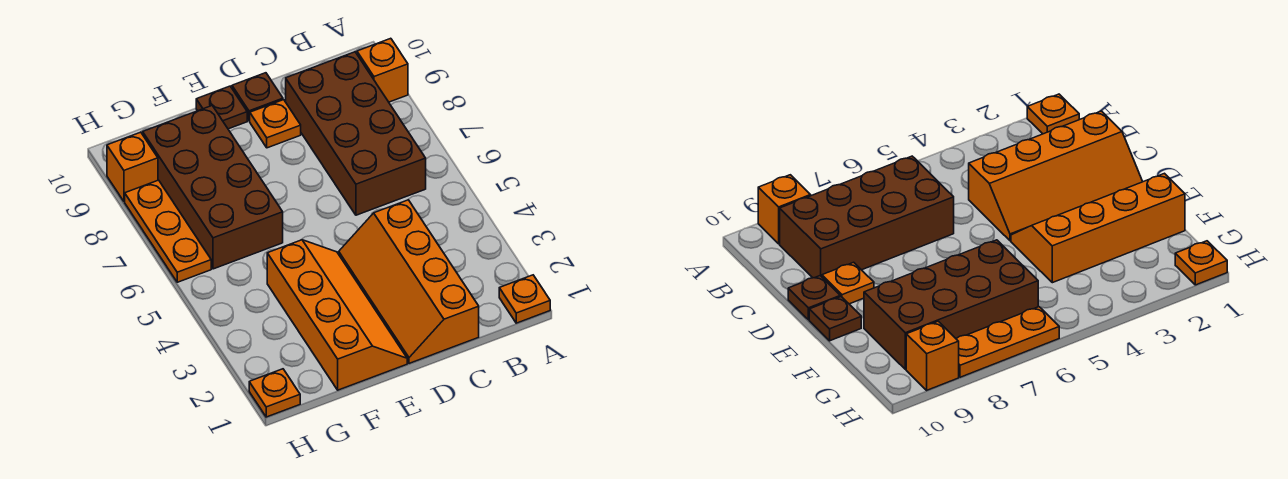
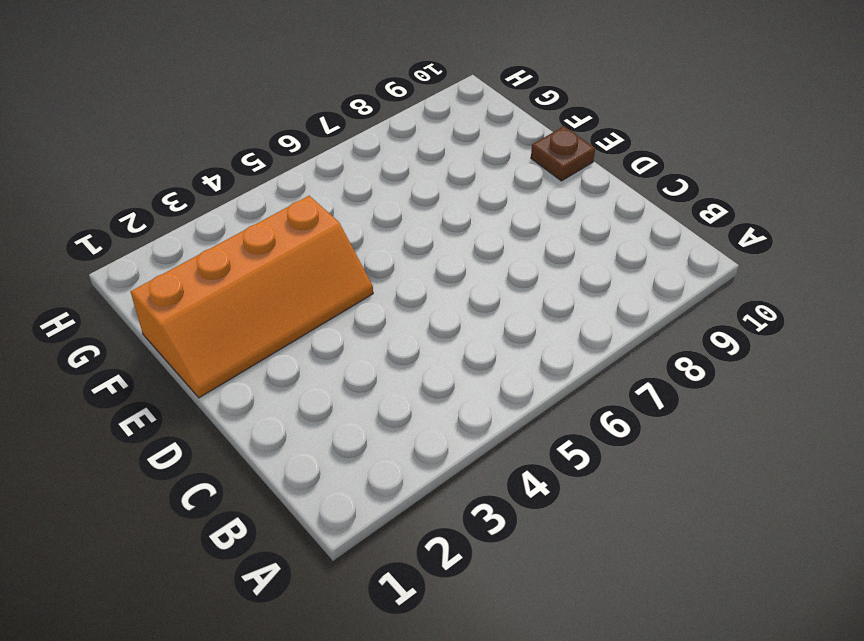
none -> orange 1x1 plate [499,275,550,323]
none -> orange 1x1 brick [357,38,408,102]
none -> brown 2x4 brick [286,52,426,215]

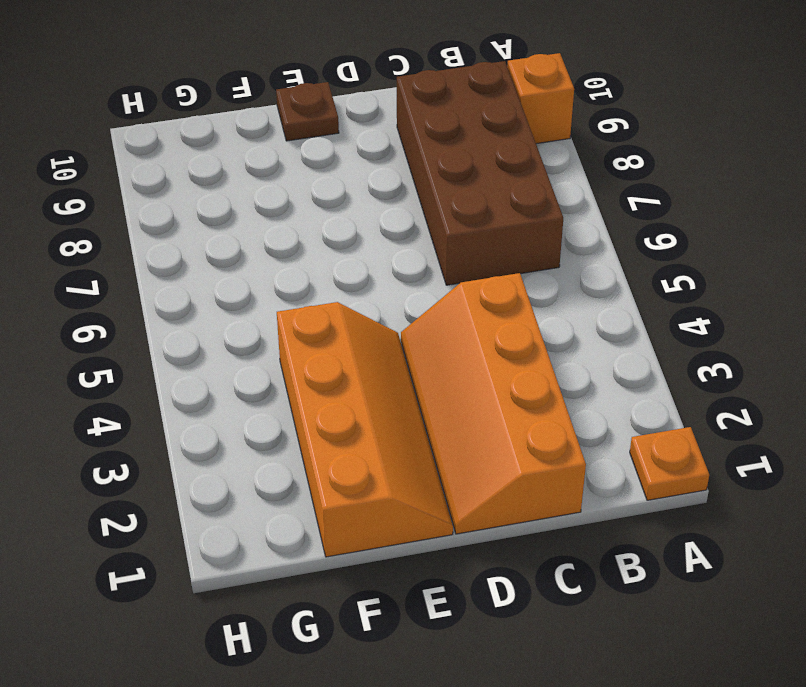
none -> orange 1x1 plate [250,100,301,148]
none -> brown 1x1 plate [232,73,283,121]
none -> brown 2x4 brick [143,106,283,269]

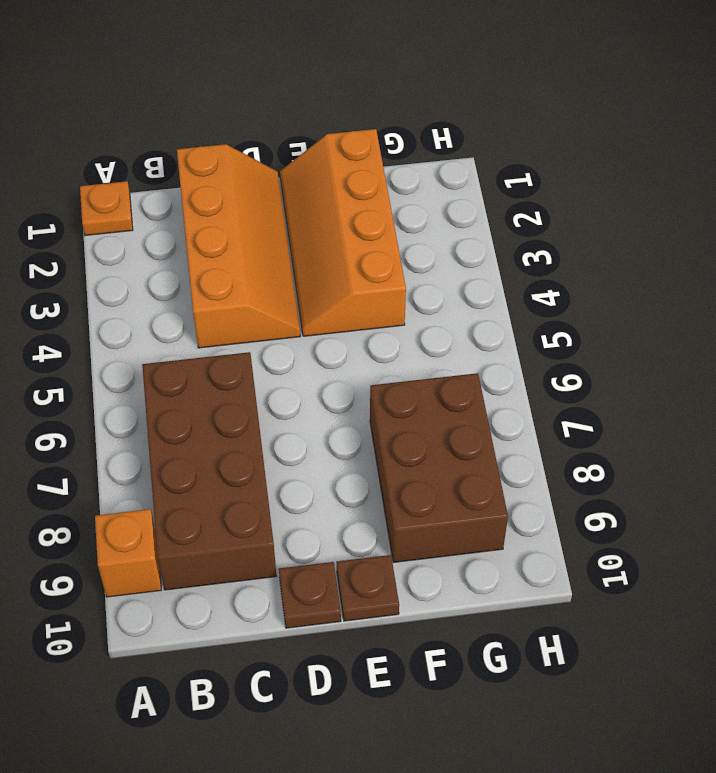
brown 2x3 brick [370,373,508,563] -> brown 2x4 brick [143,106,283,269]
none -> orange 1x1 plate [250,100,301,148]
none -> orange 1x1 plate [249,369,300,417]
none -> orange 1x3 plate [125,180,211,282]

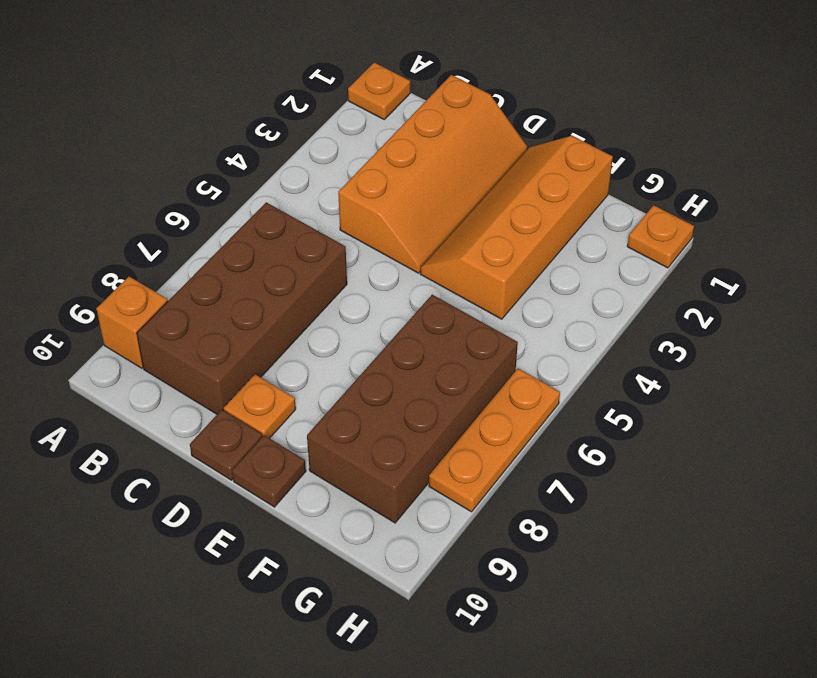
none -> orange 1x1 brick [107,132,158,202]

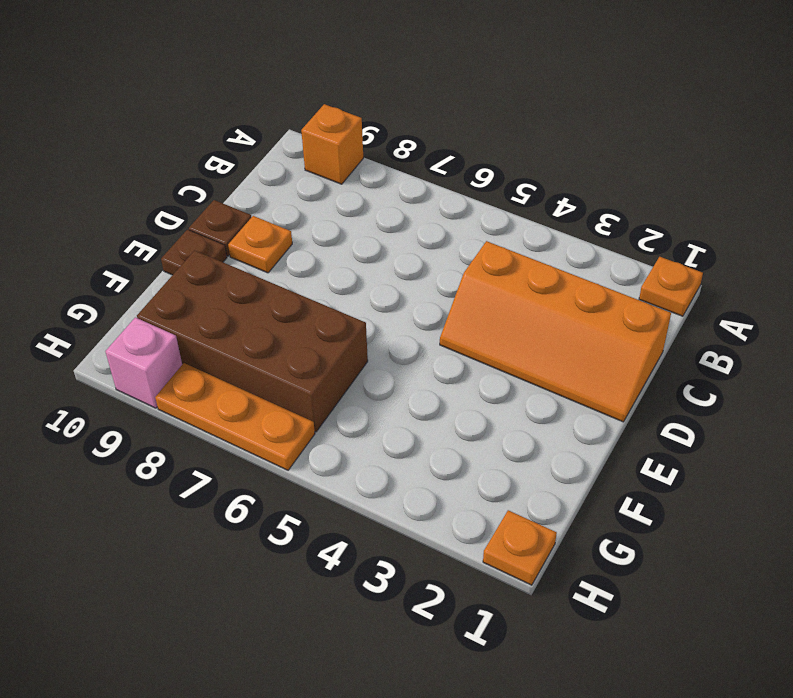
pink 1x1 brick [105,317,182,408] -> orange 1x1 brick [107,132,158,202]
none -> brown 2x4 brick [286,52,426,215]
none -> orange 2x4 slope [267,240,407,390]

